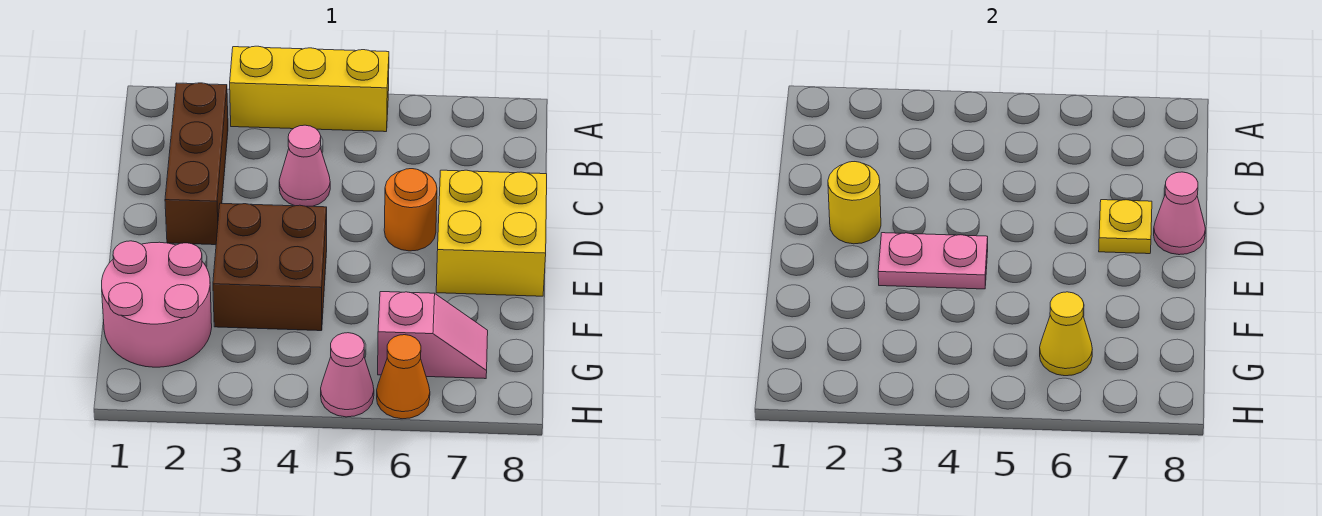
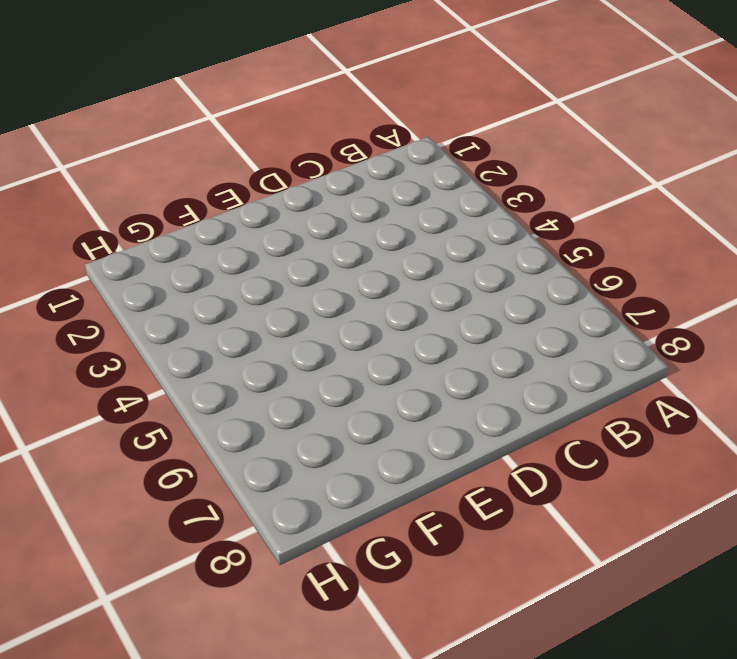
none -> yellow 1x3 brick [230,46,389,132]
none -> brown 1x3 brick [165,83,228,245]
none -> pink 1x1 cone [279,125,330,206]

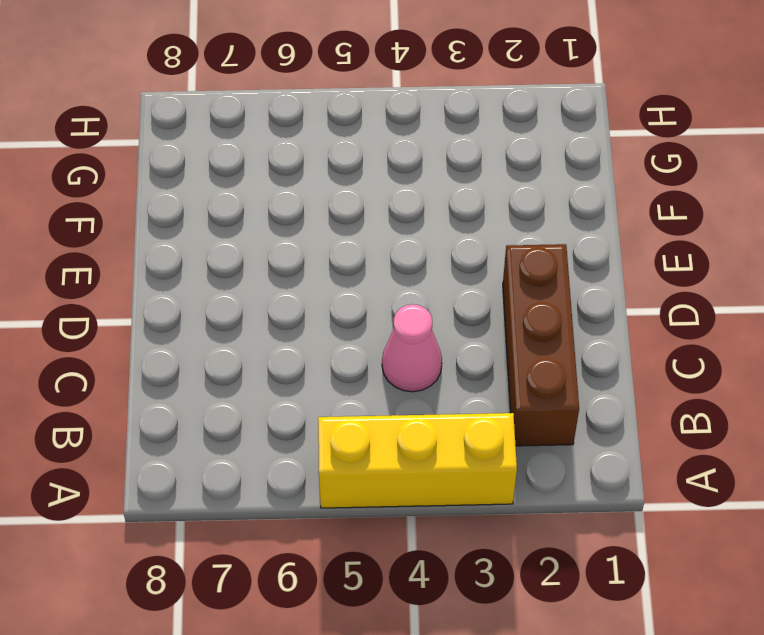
none -> orange 1x1 round brick [384,169,437,251]
none -> yellow 2x2 brick [436,170,547,296]
none -> brown 2x2 brick [213,203,327,331]

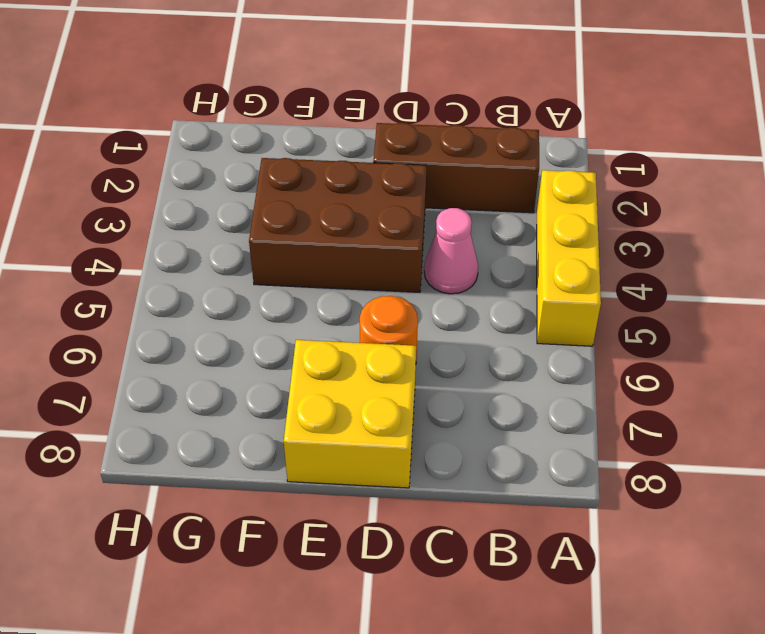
brown 2x3 brick [249,158,427,292] -> brown 2x2 brick [213,203,327,331]
none -> pink 2x2 round brick [102,241,212,367]
none -> pink 1x2 slope [378,292,488,379]
none -> pink 1x1 cone [321,333,374,417]

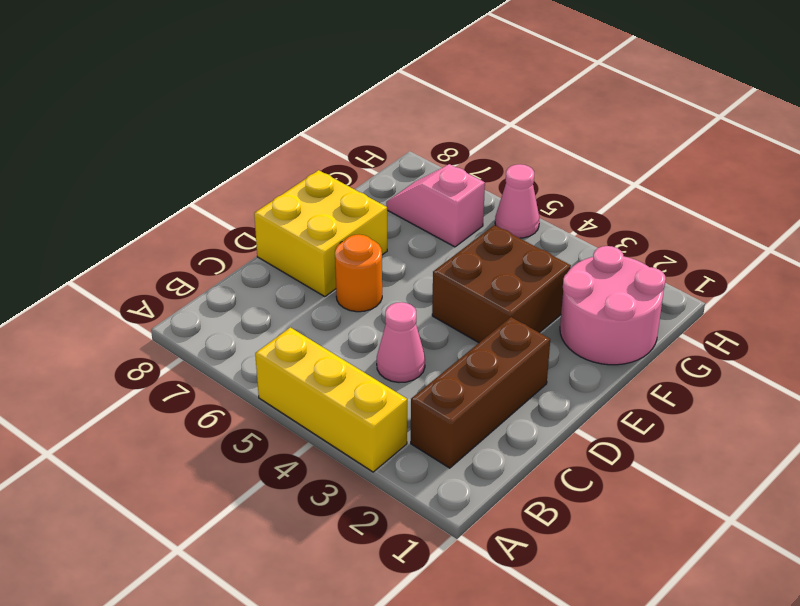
none -> orange 1x1 cone [377,335,430,419]
none -> yellow 1x1 round brick [828,162,881,244]
none -> yellow 1x1 plate [1099,200,1152,254]

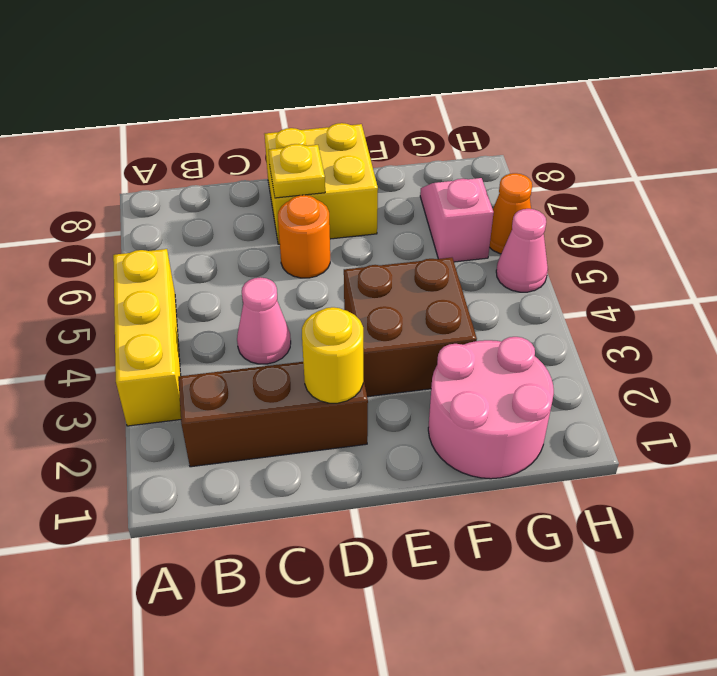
none -> pink 1x1 cone [1154,172,1205,255]
none -> pink 1x2 plate [878,233,988,289]
none -> yellow 1x1 cone [1040,292,1092,376]

